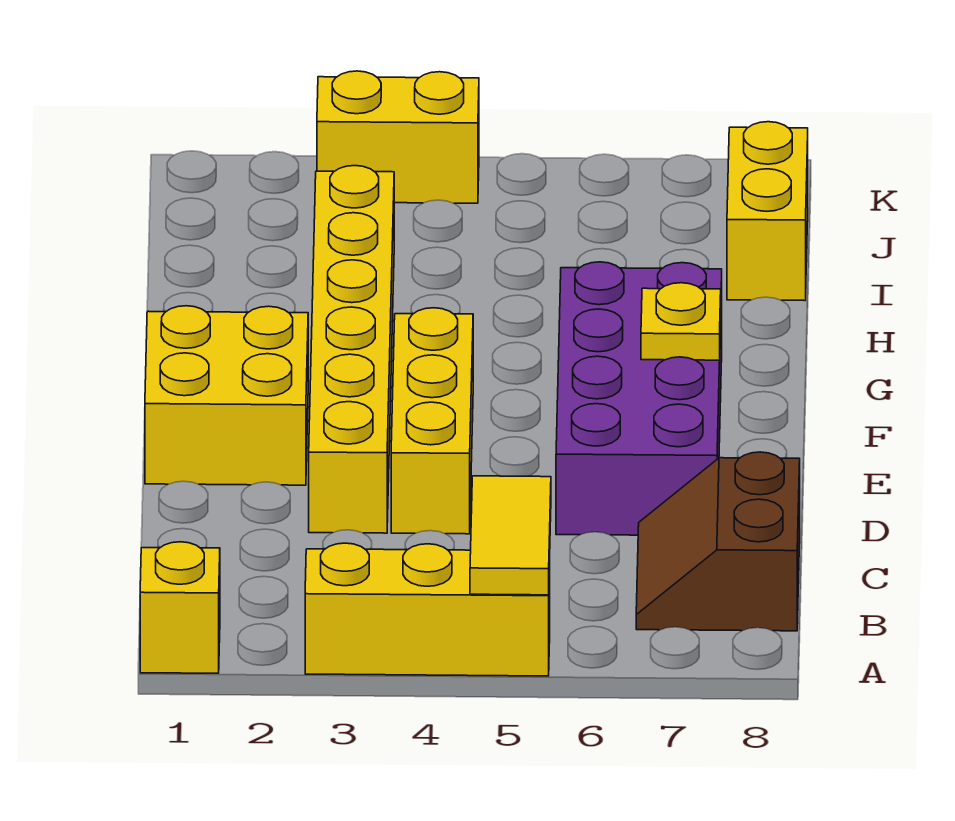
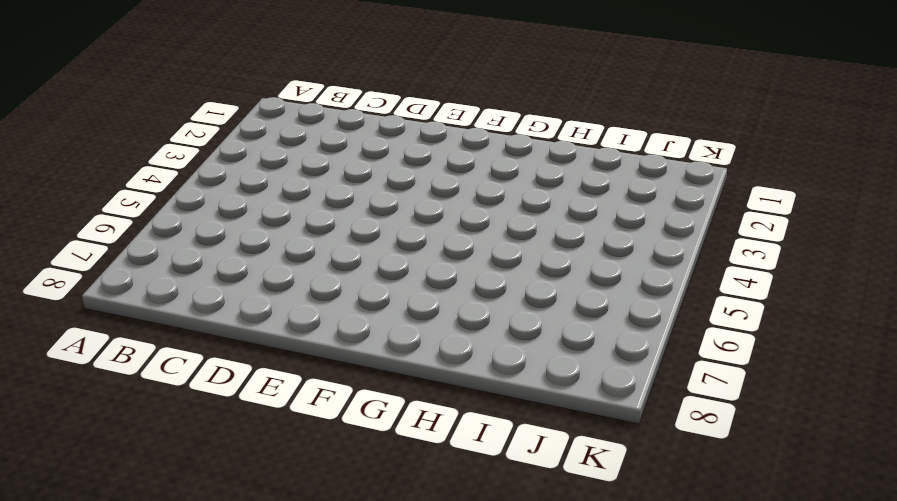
none -> yellow 1x1 brick [140,542,220,673]
none -> yellow 1x3 brick [305,543,550,676]

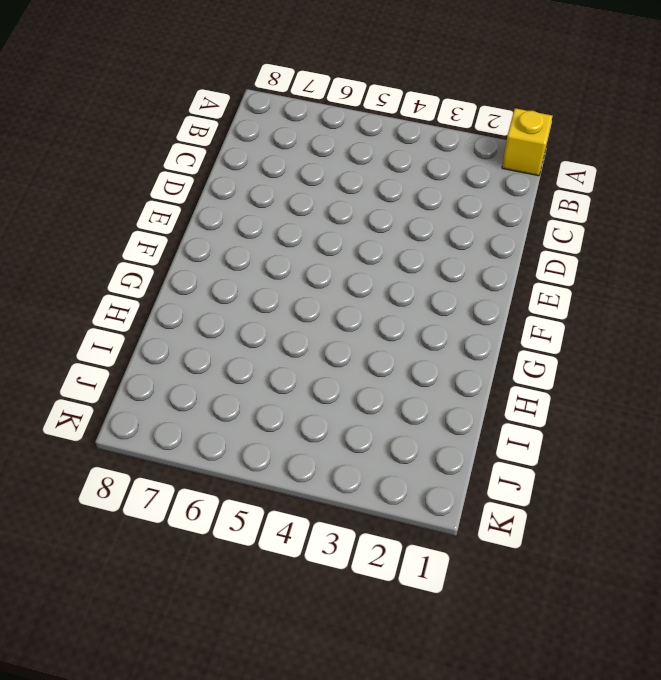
none -> yellow 1x3 brick [305,543,550,676]
none -> brown 2x2 slope [636,452,800,631]

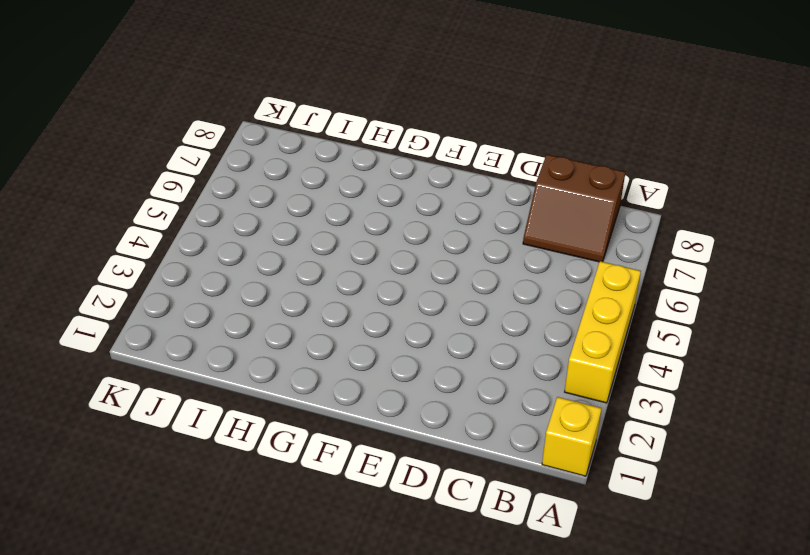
none -> yellow 1x6 brick [309,166,394,533]
none -> yellow 1x3 brick [391,308,473,534]

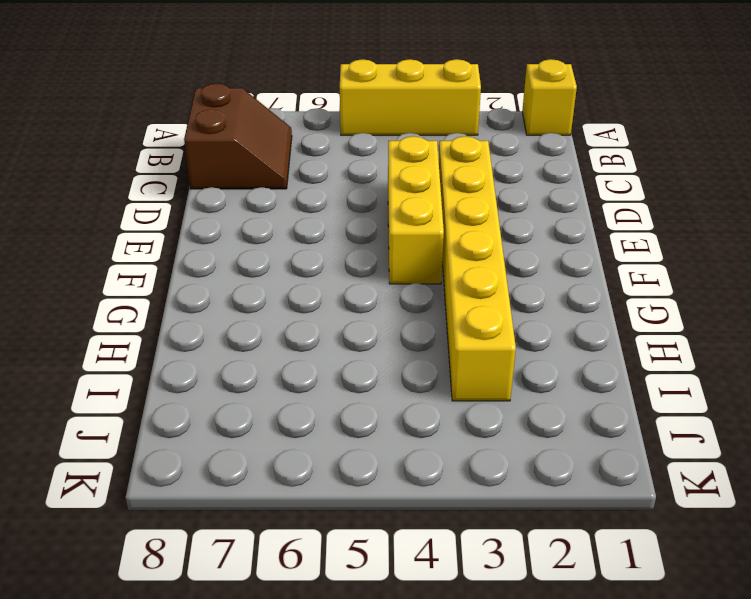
none -> purple 2x4 brick [556,262,722,535]
none -> yellow 2x2 brick [145,306,308,485]

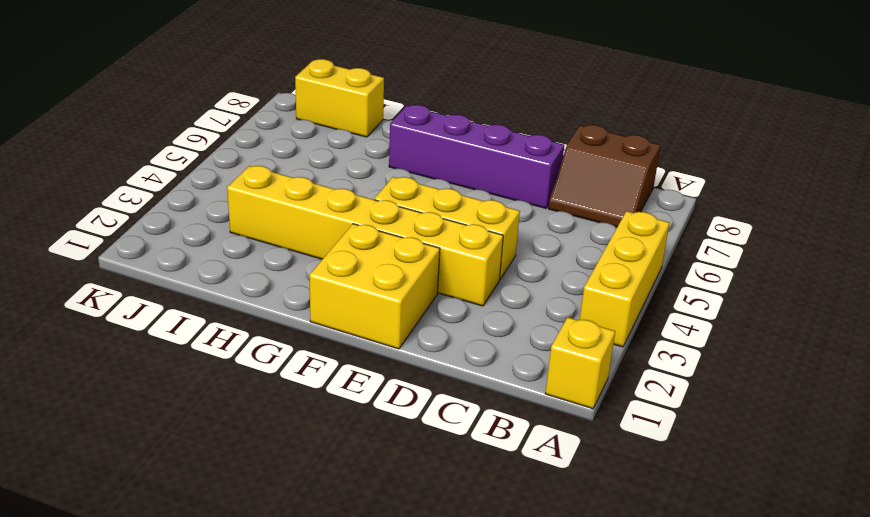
purple 1x4 brick [389,105,564,208] -> purple 2x4 brick [556,262,722,535]
none -> yellow 1x2 brick [317,71,479,203]
none -> yellow 1x2 tile [470,476,551,595]

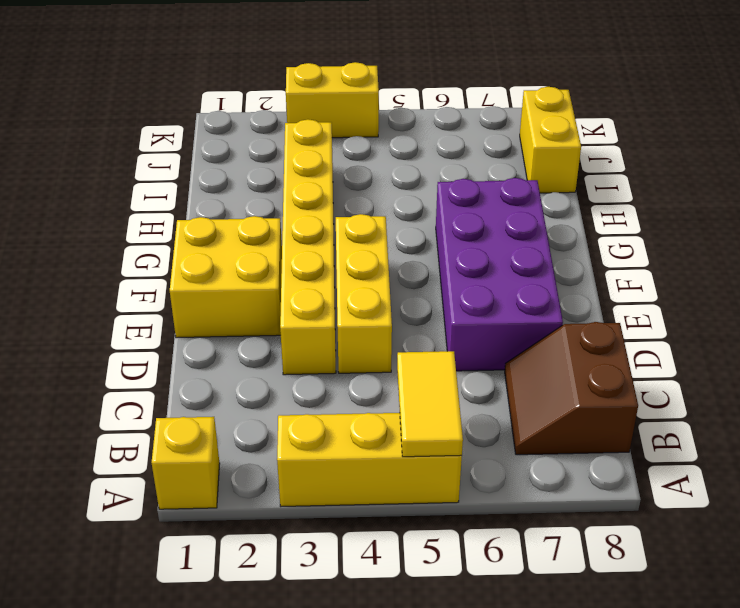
none -> yellow 1x1 plate [641,283,721,360]

